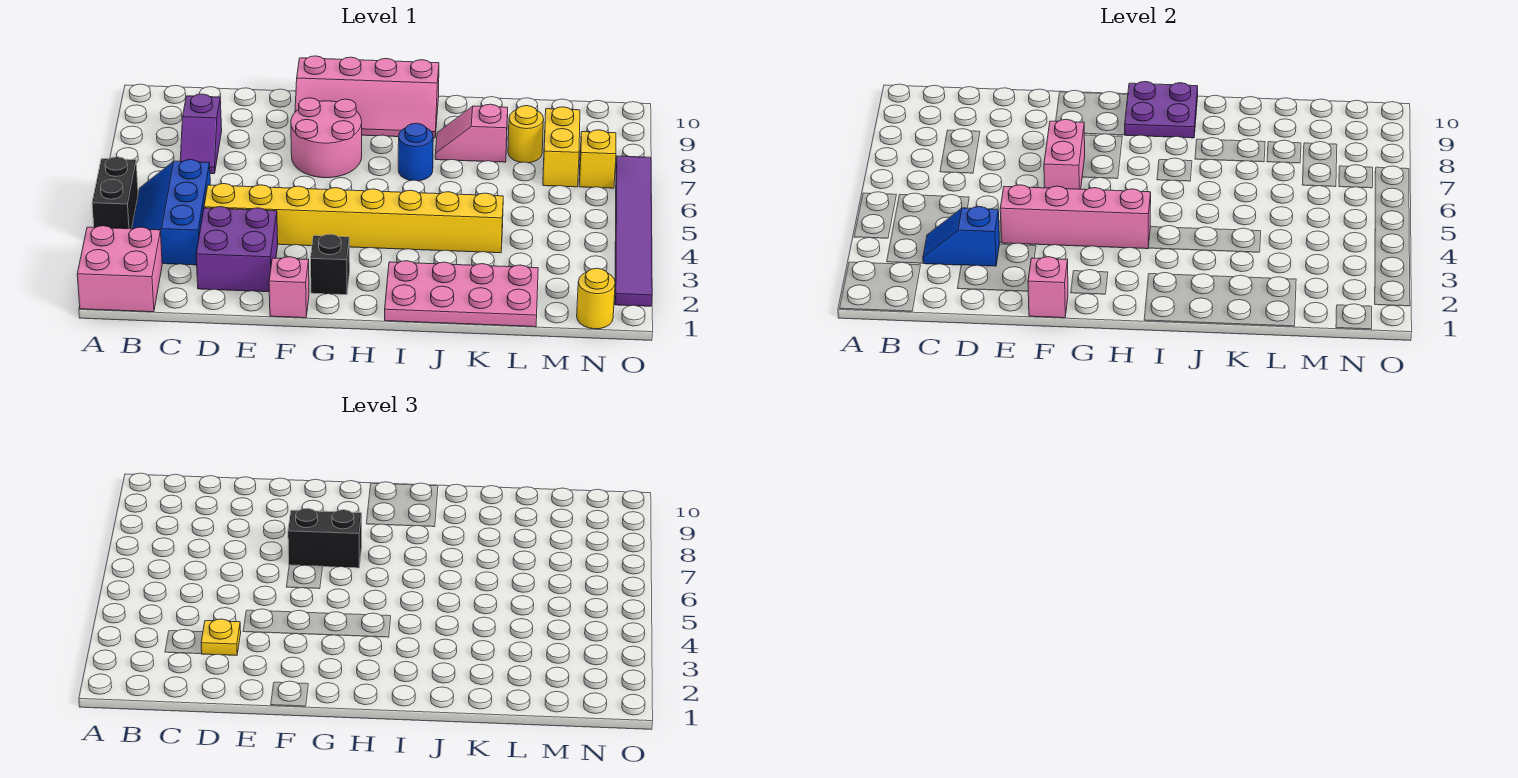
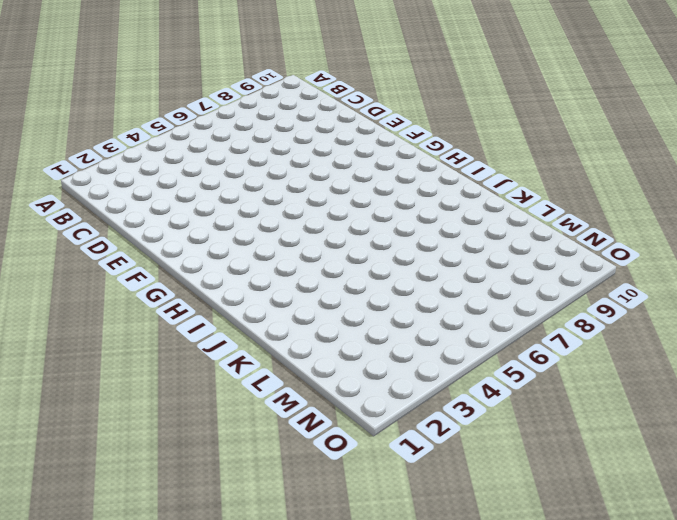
none -> pink 2x2 brick [77,226,162,312]
none -> black 1x2 brick [92,157,138,229]
none -> blue 2x3 slope [132,160,210,265]

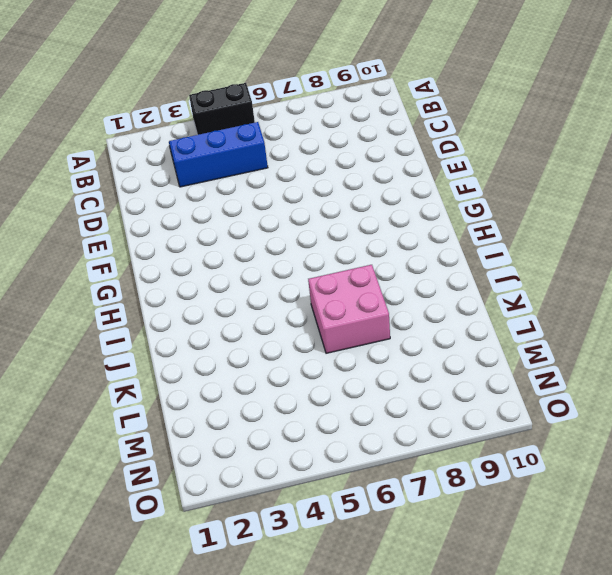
pink 2x2 brick [308,265,390,353] -> pink 2x2 brick moved to [77,226,162,312]
none -> purple 1x2 slope [180,94,222,174]
none -> purple 2x2 brick [196,207,278,292]
none -> yellow 1x8 brick [204,184,503,253]

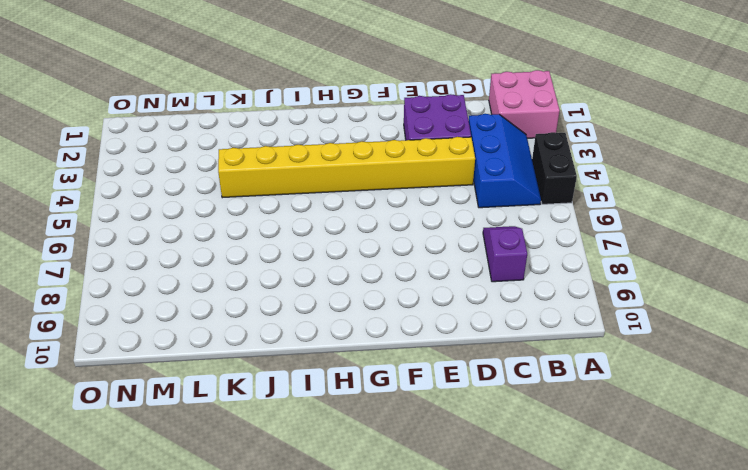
none -> pink 1x1 brick [269,257,309,318]
none -> pink 2x2 round brick [291,98,362,178]
none -> pink 2x4 slope [295,56,439,138]

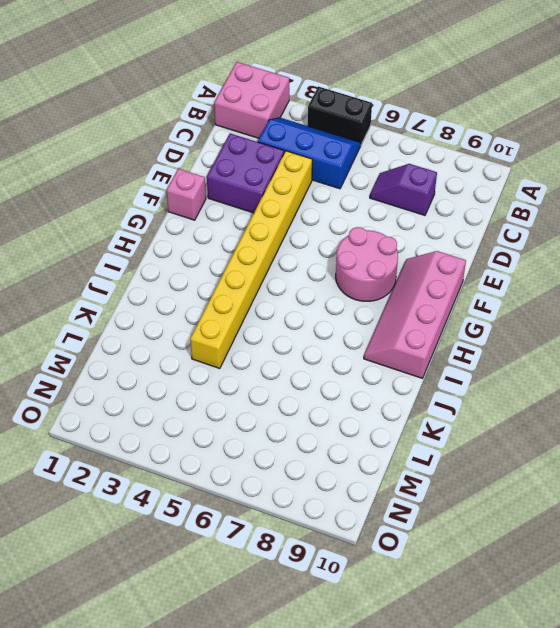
none -> black 1x1 brick [311,234,350,295]
none -> pink 2x4 plate [385,261,538,327]
none -> blue 1x1 round brick [398,123,433,181]

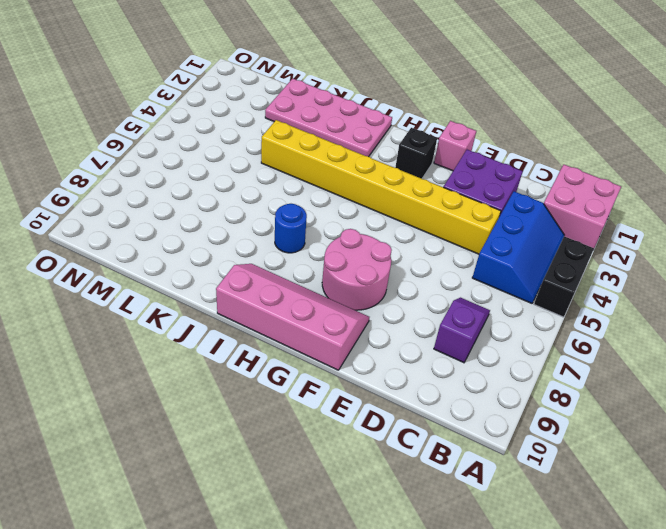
none -> pink 1x2 slope [435,104,508,162]
none -> yellow 1x1 round brick [508,106,544,163]
none -> yellow 1x2 brick [543,107,580,187]

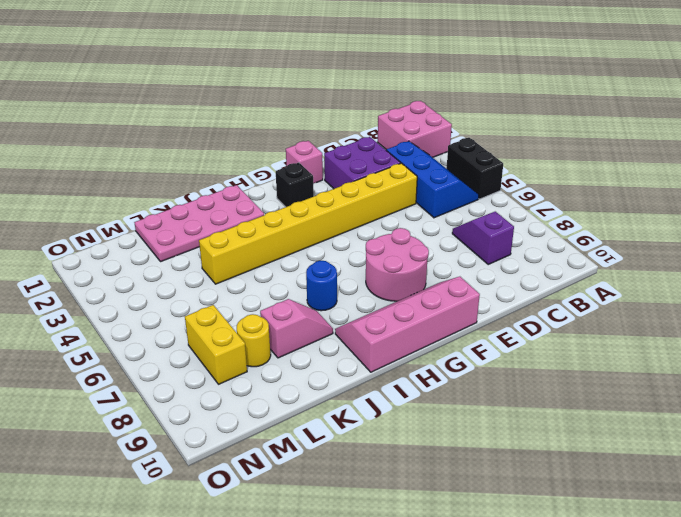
none -> yellow 1x1 round brick [577,268,615,329]
none -> yellow 1x1 brick [579,130,616,188]
none -> purple 1x6 tile [615,156,652,306]

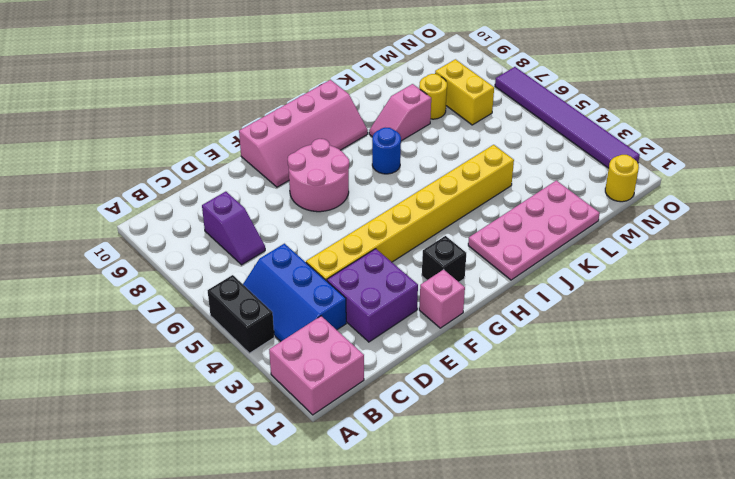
none -> yellow 1x1 brick [579,130,616,188]
none -> blue 1x2 slope [923,207,1000,266]
none -> pink 1x4 brick [1000,185,1151,249]

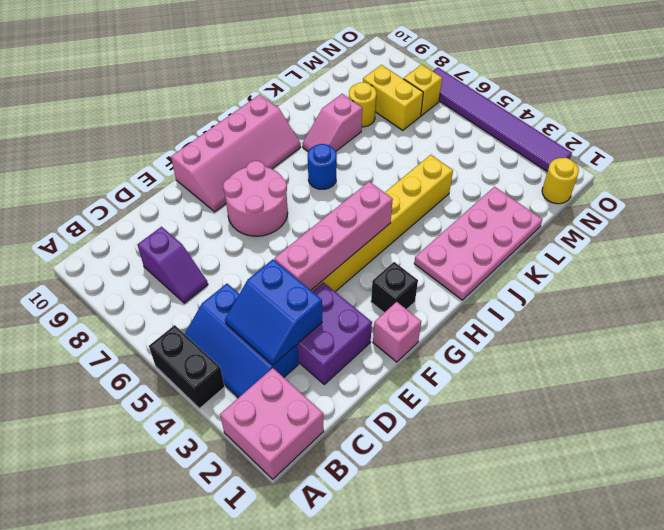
blue 2x2 slope [225,259,322,365] -> blue 1x2 slope [923,207,1000,266]
none -> pink 1x1 brick [1028,257,1068,318]
none -> pink 1x2 brick [1044,119,1085,189]
none -> purple 2x2 plate [1125,82,1198,138]

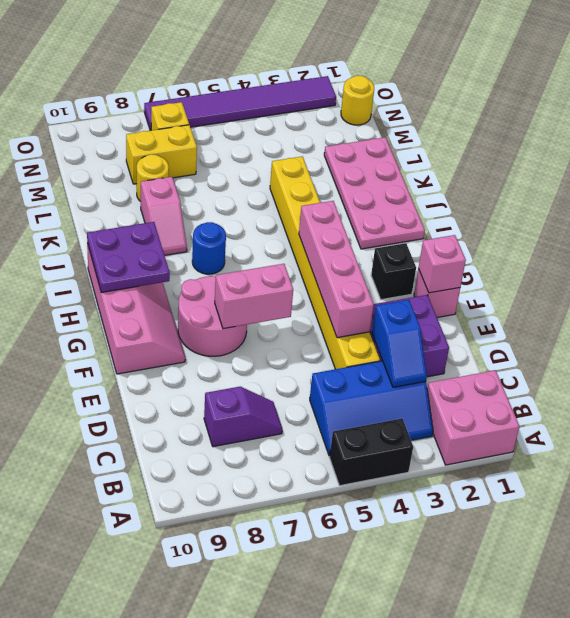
none -> yellow 1x1 plate [201,619,241,655]
none -> black 1x2 brick [288,508,362,568]

